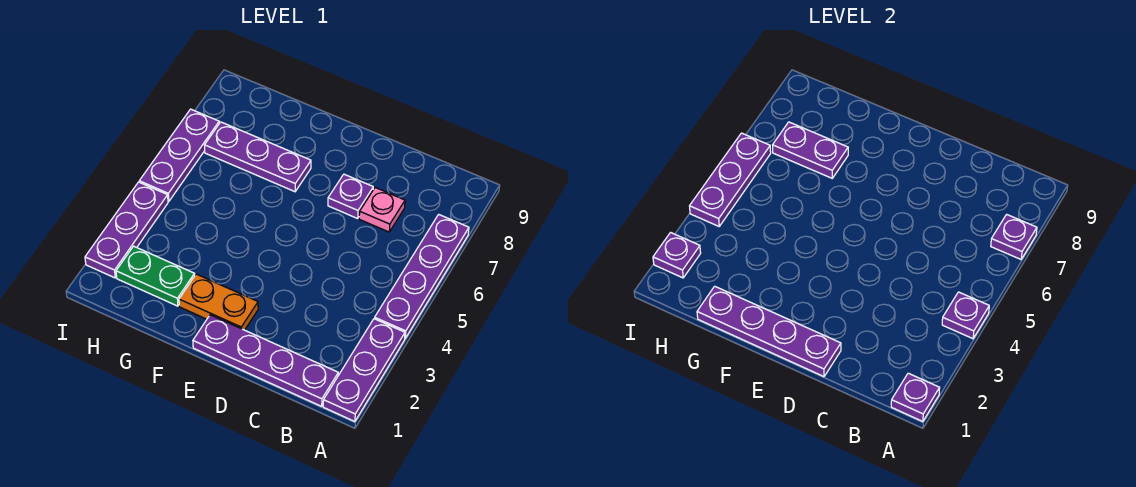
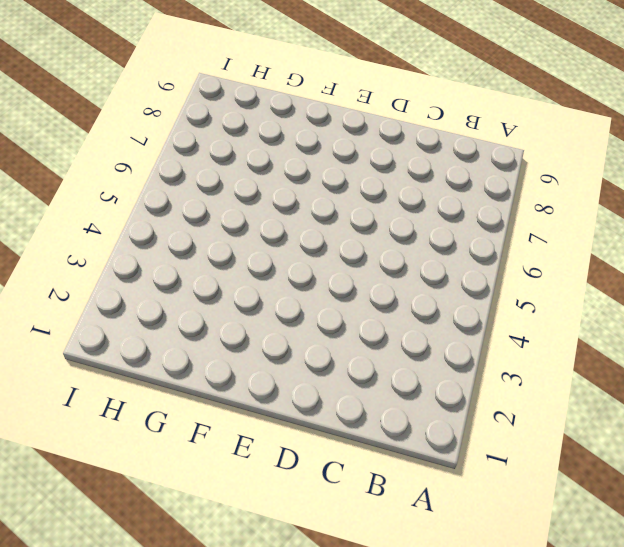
none -> purple 1x3 plate [323,319,405,422]
none -> purple 1x4 plate [375,214,469,338]
none -> purple 1x4 plate [193,315,338,406]

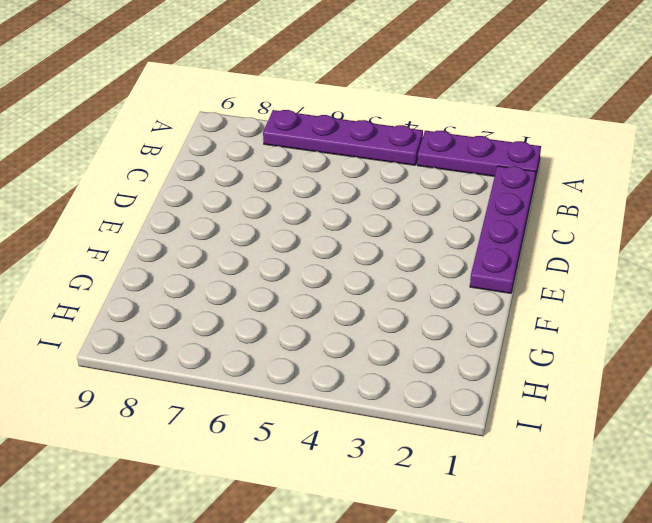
none -> pink 1x1 plate [359,188,405,232]
none -> purple 1x1 plate [328,174,373,218]
none -> orange 1x2 plate [179,274,258,330]

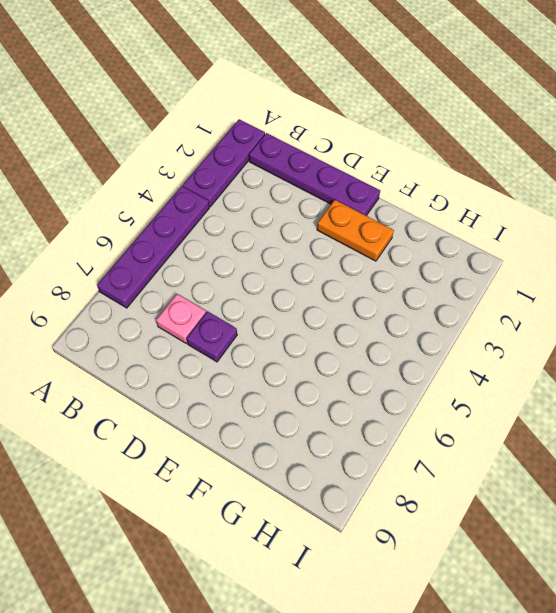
none -> purple 1x3 plate [205,122,311,192]
none -> green 1x2 plate [116,246,195,306]
none -> purple 1x3 plate [85,182,168,278]

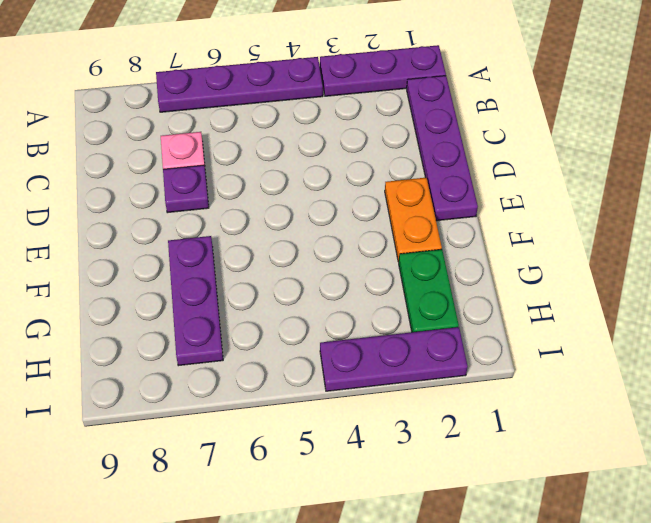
none -> purple 1x3 plate [139,109,219,201]
none -> purple 1x1 plate [891,373,940,422]
none -> purple 1x1 plate [942,292,989,339]

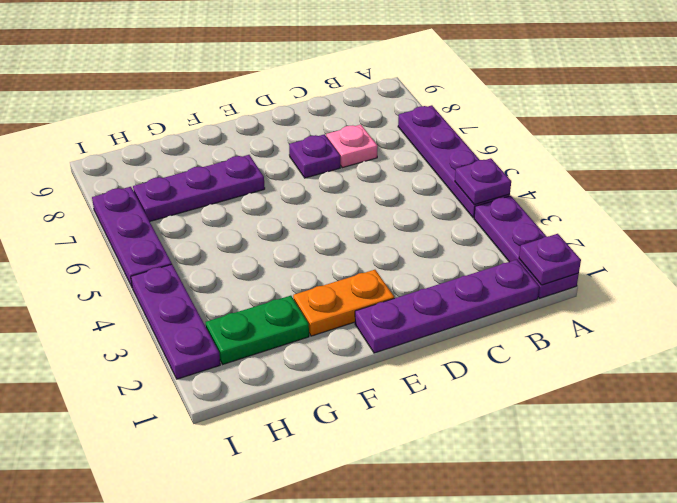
none -> purple 1x1 plate [991,214,1037,259]
none -> purple 1x4 plate [697,286,841,377]
none -> purple 1x2 plate [773,122,848,178]

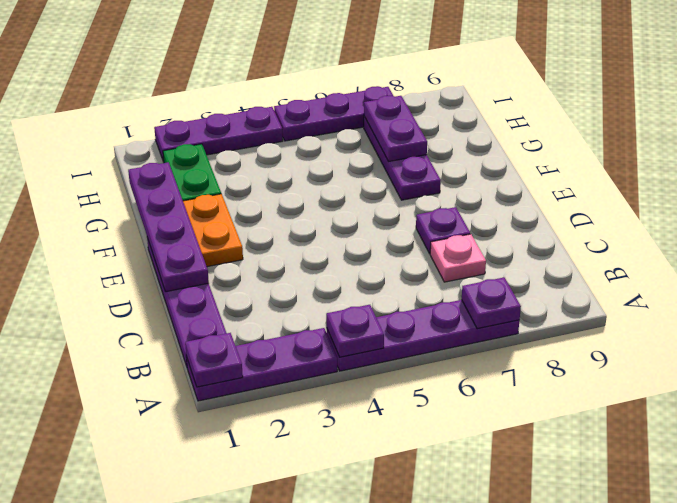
none -> purple 1x1 plate [653,233,701,278]
none -> purple 1x3 plate [690,133,771,226]

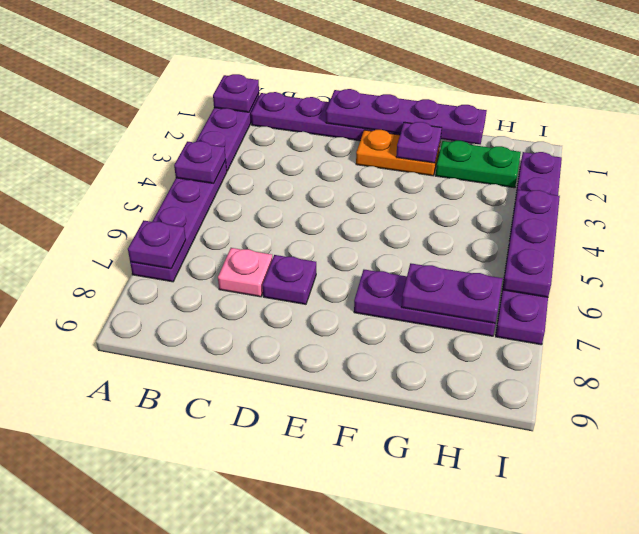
purple 1x1 plate [396,122,442,163] -> purple 1x1 plate moved to [653,233,701,278]

